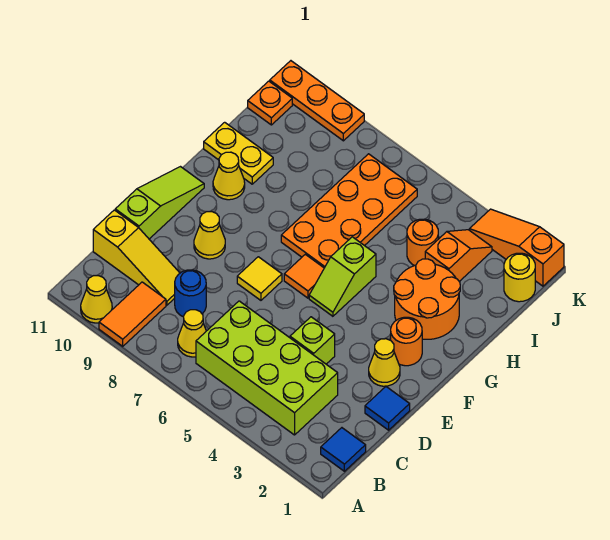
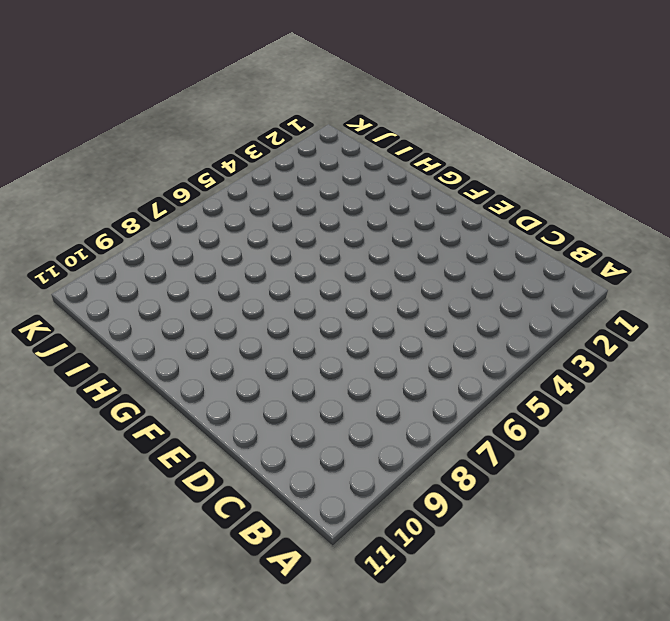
none -> orange 1x2 tile [99,282,166,346]
none -> yellow 1x1 cone [81,276,112,323]
none -> blue 1x1 tile [321,428,366,471]

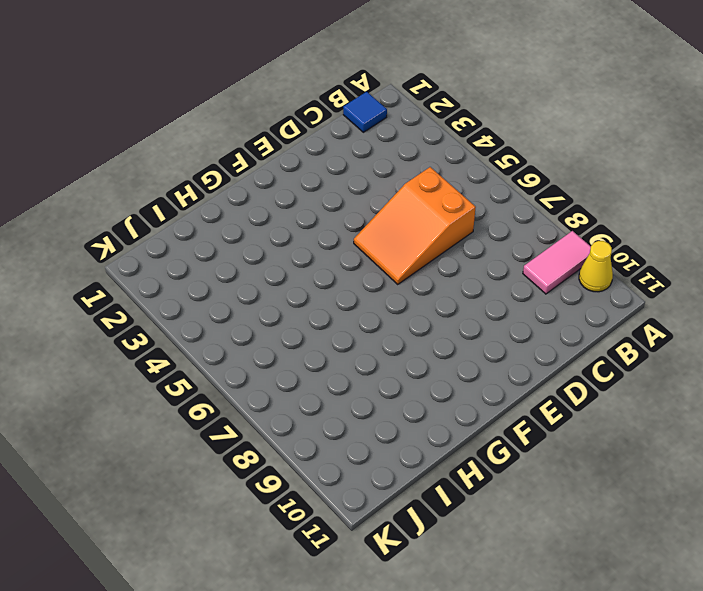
pink 1x2 tile [523,231,591,294] -> orange 1x2 tile [99,282,166,346]
orange 2x3 slope [354,167,476,284] -> lime 2x4 brick [196,301,338,435]
none -> yellow 1x1 cone [178,310,206,357]
none -> blue 1x1 round brick [175,270,206,317]
none -> yellow 1x3 slope [93,210,180,305]

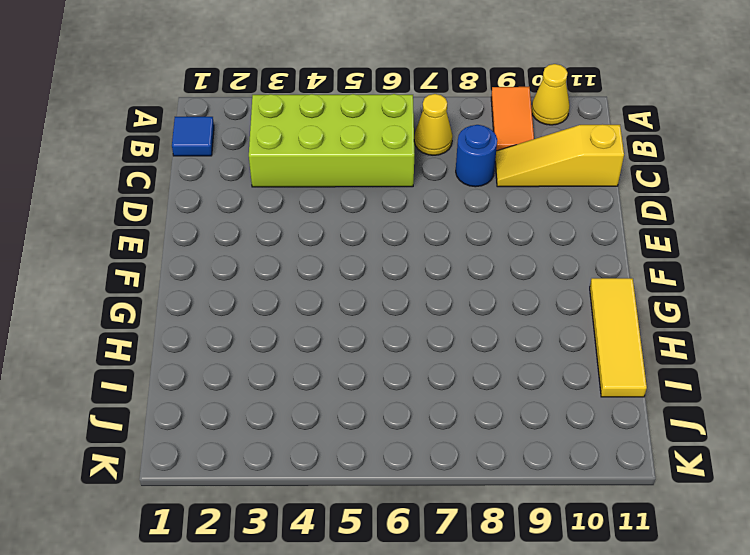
yellow 1x3 tile [590,278,647,397] -> yellow 1x2 plate [204,122,273,184]
none -> blue 1x1 tile [365,387,410,430]
none -> lime 1x1 brick [290,317,335,364]
none -> lime 1x3 slope [115,167,204,239]

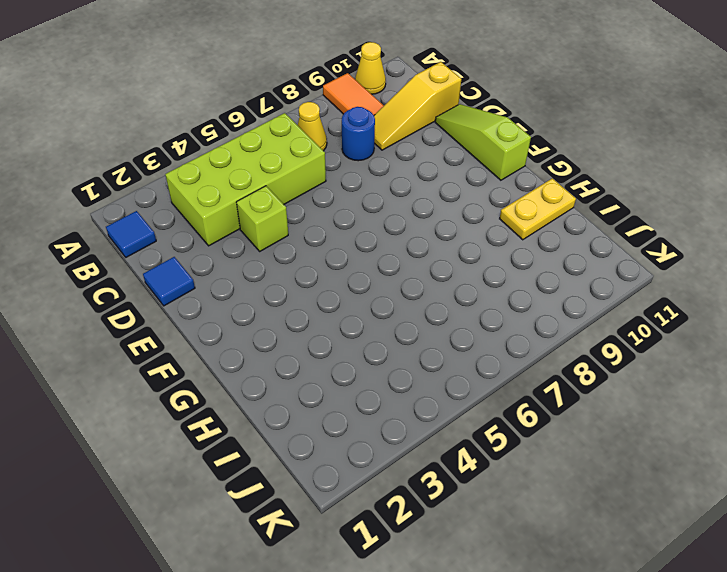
lime 1x3 slope [435,104,531,180] -> lime 1x3 slope turned to [115,167,204,239]
none -> yellow 1x1 cone [369,339,400,386]
none -> yellow 1x1 tile [237,257,282,300]
none -> yellow 1x1 cone [194,212,225,259]

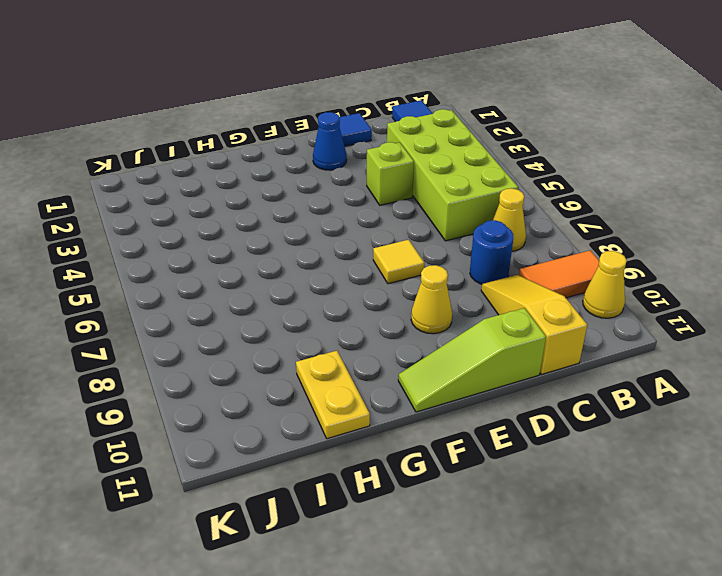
blue 1x1 cone [313,112,347,170] -> yellow 1x1 cone [369,339,400,386]
none -> orange 1x1 round brick [391,317,422,366]
none -> lime 1x2 slope [309,237,376,316]
none -> orange 1x1 tile [284,254,324,298]

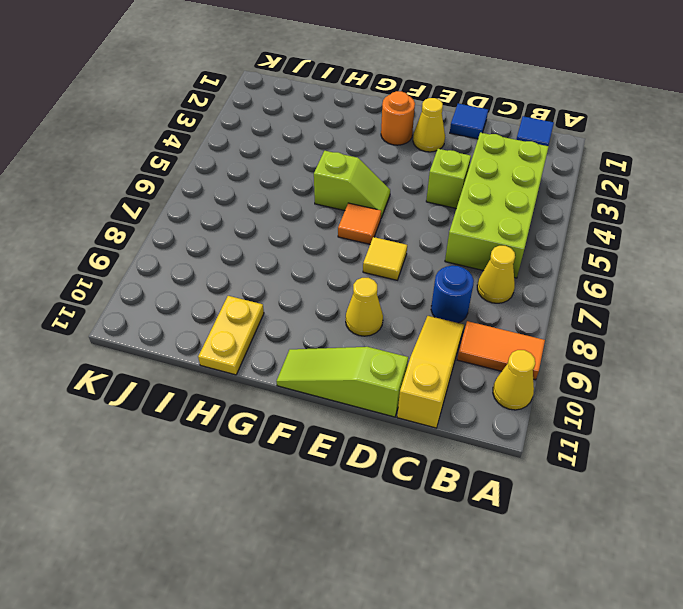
none -> orange 2x2 round brick [394,259,460,339]
none -> orange 2x4 plate [281,154,417,268]
none -> yellow 1x1 cone [213,152,245,200]

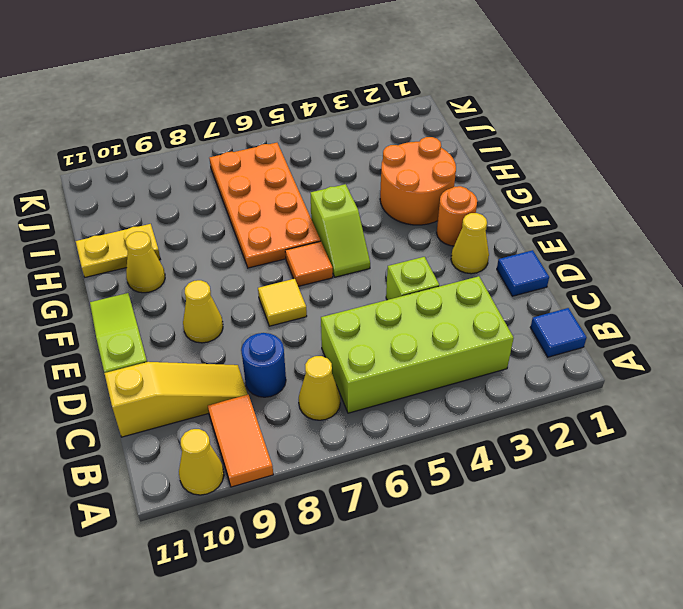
none -> orange 1x2 slope [425,230,492,282]
none -> orange 1x1 round brick [407,219,438,266]
none -> yellow 1x1 round brick [504,253,535,302]

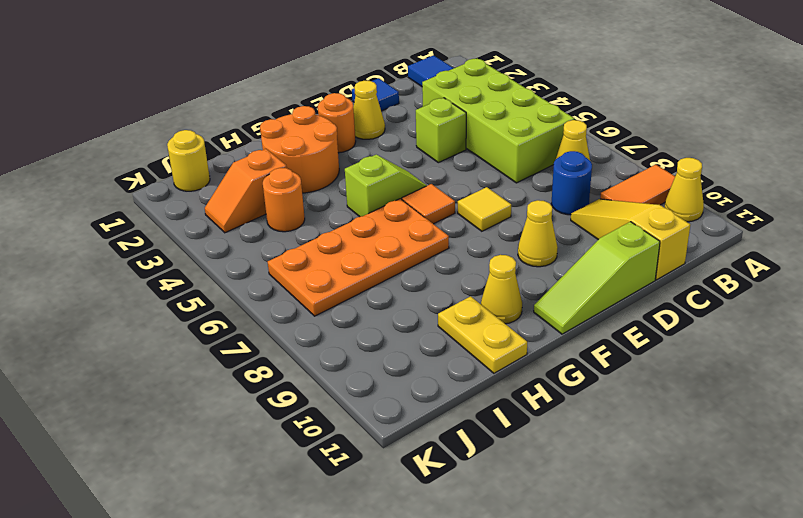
none -> orange 1x1 plate [248,81,292,125]
none -> orange 1x3 slope [469,209,564,286]
none -> orange 1x3 plate [270,61,364,141]

